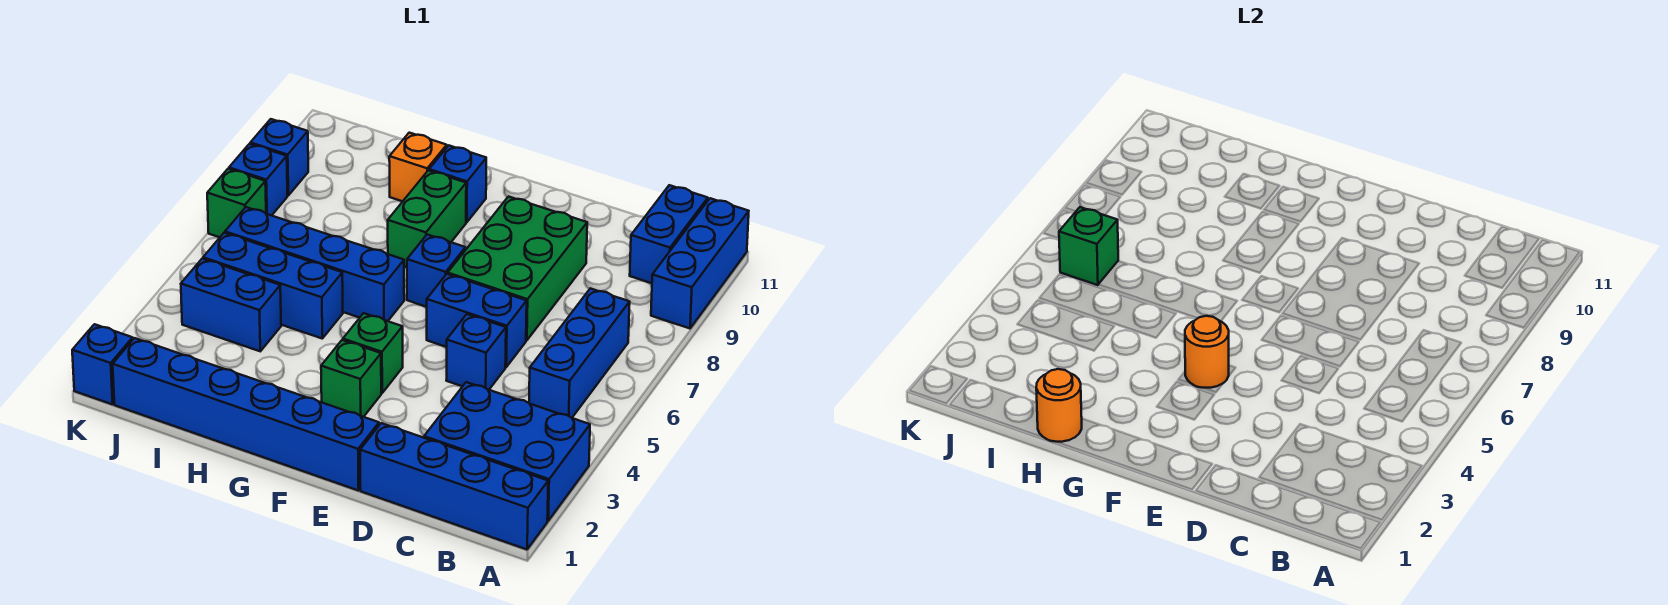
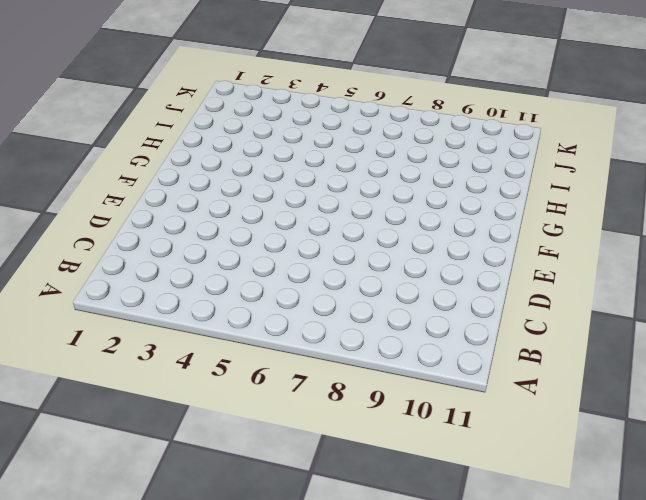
none -> blue 1x4 brick [360,423,548,549]
none -> blue 2x3 brick [424,382,590,521]
none -> blue 1x3 brick [651,198,749,328]

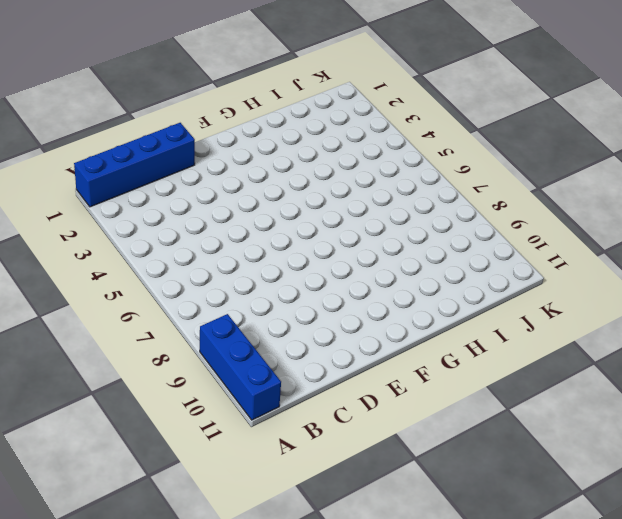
none -> blue 2x3 brick [424,382,590,521]
none -> blue 1x3 brick [529,288,630,418]
none -> blue 1x2 brick [630,185,708,283]

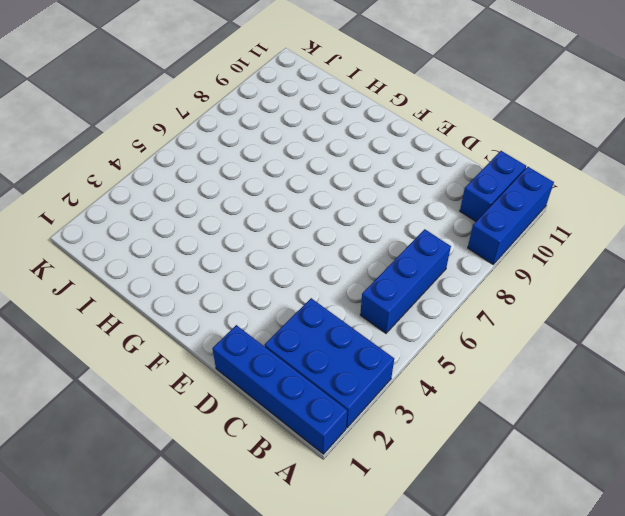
none -> blue 1x1 brick [446,314,506,390]
none -> blue 1x2 brick [427,274,527,367]
none -> green 2x3 brick [448,197,587,340]

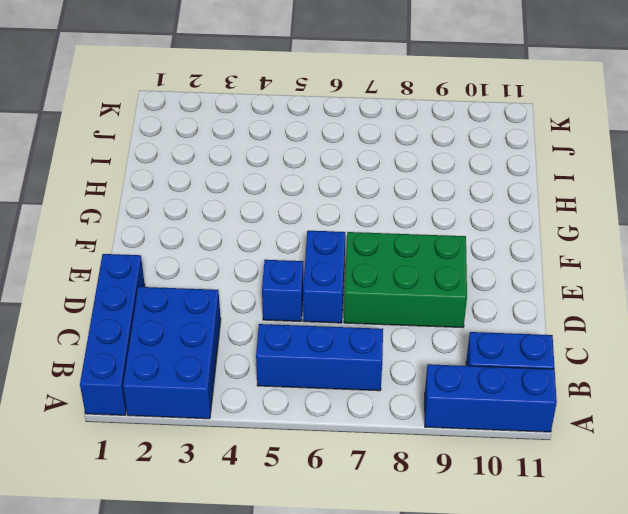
none -> blue 1x6 brick [113,338,379,491]
none -> green 1x1 brick [321,340,381,417]
none -> green 1x1 brick [343,313,403,393]

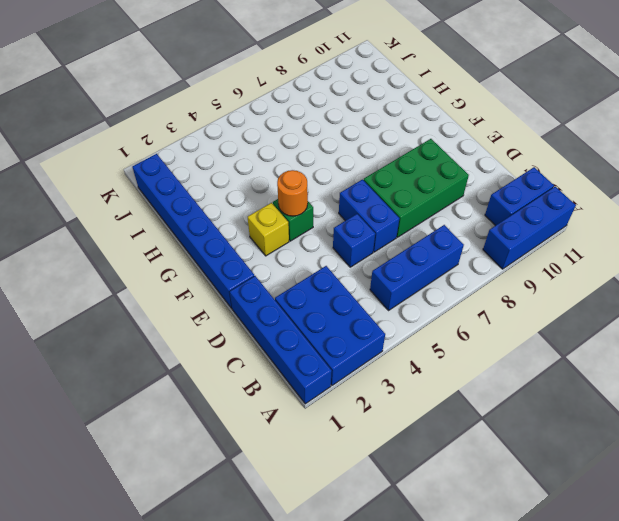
yellow 1x1 brick [248,203,289,256] -> green 1x1 brick [321,340,381,417]
none -> blue 1x1 brick [407,235,465,307]
none -> blue 1x4 brick [225,207,404,321]
none -> green 1x2 brick [388,170,466,267]

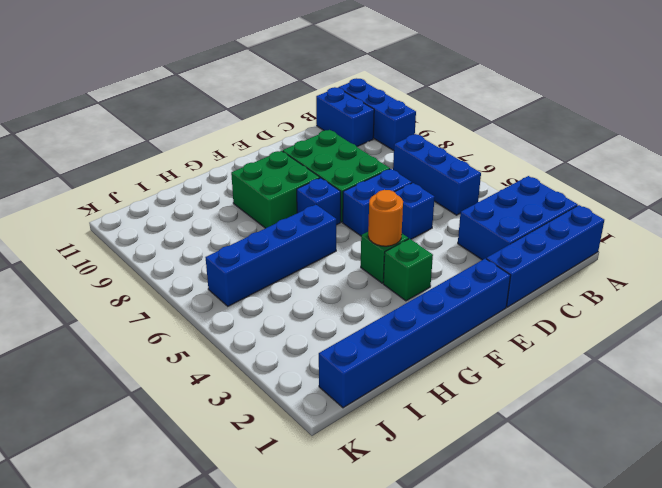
green 2x2 brick [231,151,320,228] -> green 1x2 brick [388,170,466,267]
none -> blue 1x1 brick [429,146,486,222]
none -> blue 1x3 brick [203,233,343,338]
none -> orange 1x1 brick [389,133,447,201]

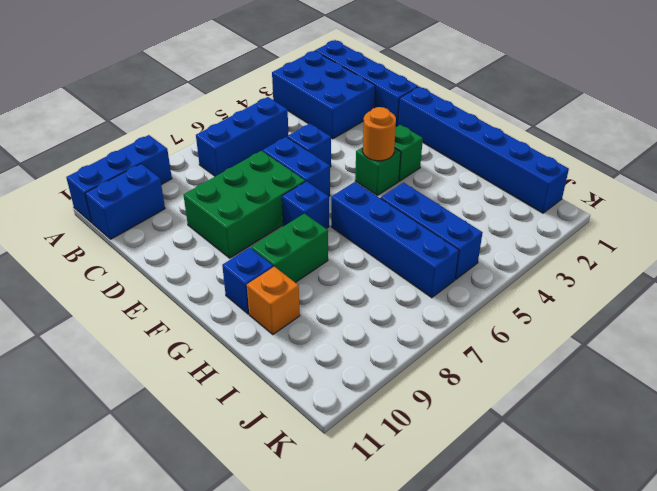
none -> blue 1x2 brick [181,259,281,351]
none -> blue 1x1 brick [72,324,133,404]
none -> green 1x1 brick [207,169,266,237]

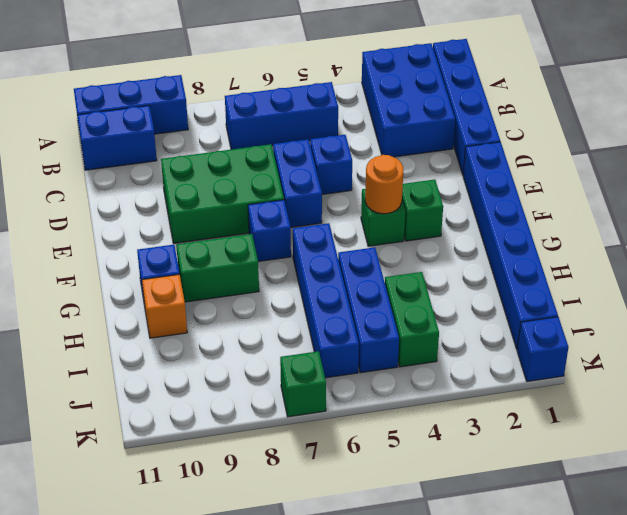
green 1x2 brick [385,272,439,367] -> blue 1x2 brick [181,259,281,351]
none -> blue 1x1 brick [229,144,287,216]
none -> blue 1x1 brick [250,119,308,196]
none -> orange 1x1 round brick [1036,369,1082,442]

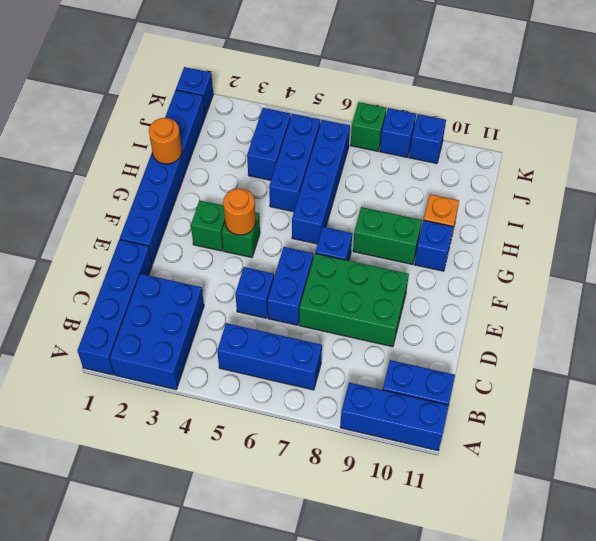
none -> green 1x1 brick [1059,207,1118,285]

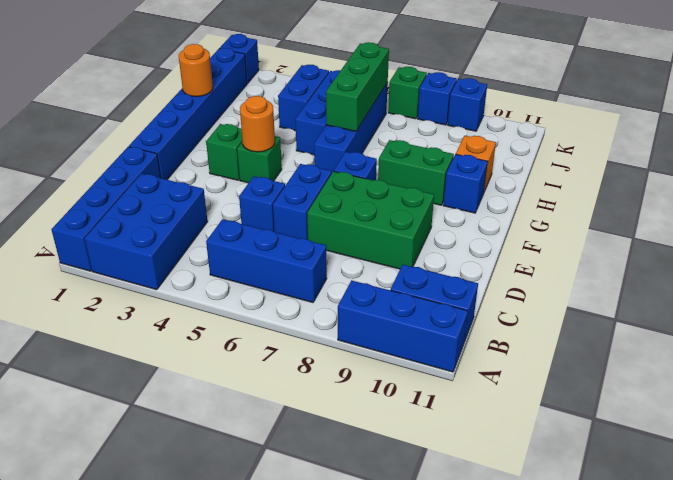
green 1x3 brick [326,42,389,131] -> green 1x1 brick [1059,207,1118,285]

